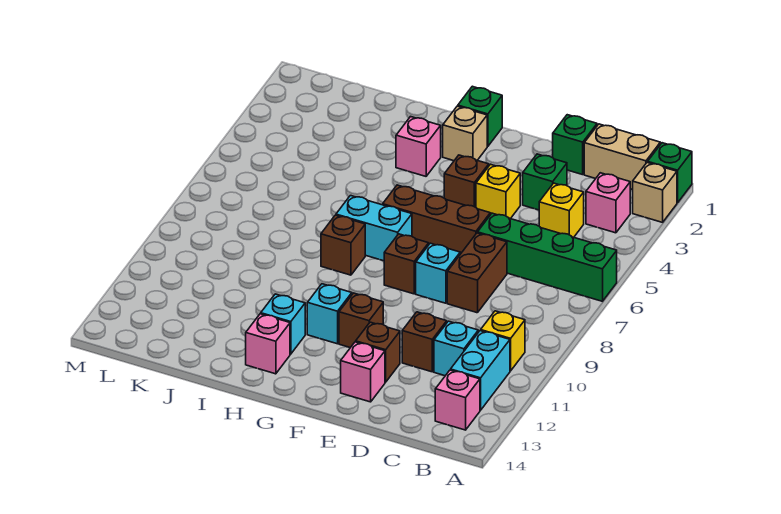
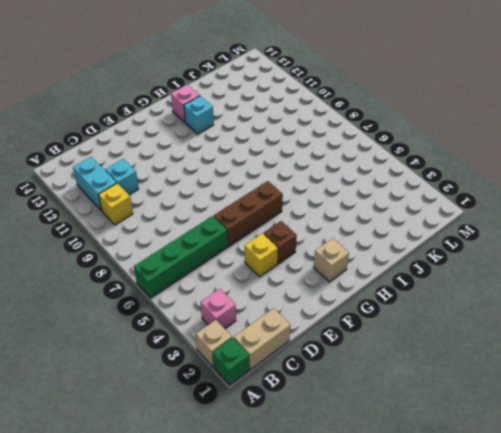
none -> pink 1x1 brick [435,370,480,430]
none -> yellow 1x1 brick [539,183,584,237]
none -> green 1x1 brick [553,115,597,175]
none -> green 1x1 brick [523,154,567,210]

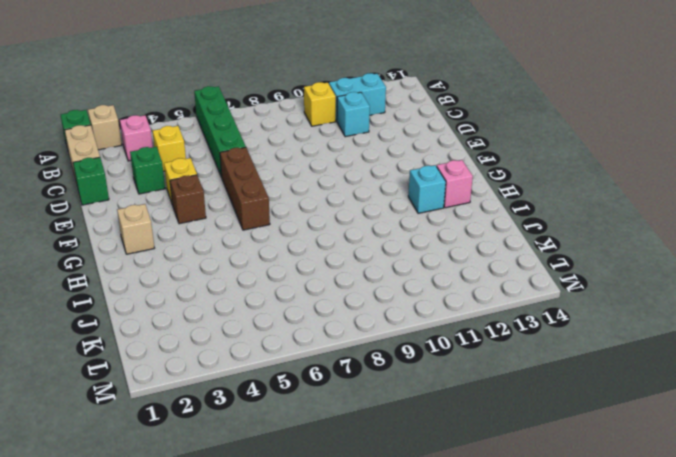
none -> pink 1x1 brick [435,370,480,430]
none -> brown 1x2 brick [447,233,507,313]
none -> brown 1x1 brick [402,312,447,372]
none -> cyan 1x1 brick [416,243,460,303]

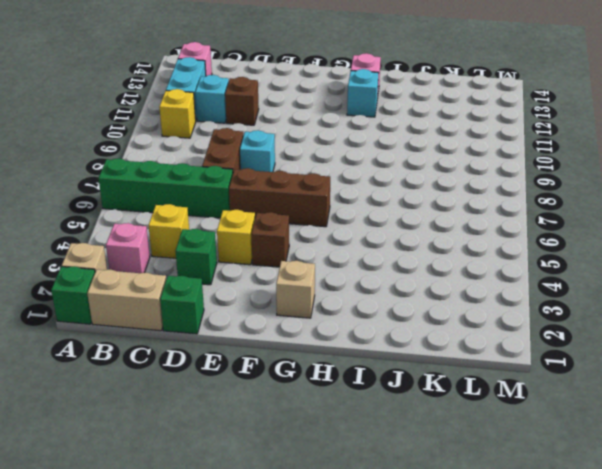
none -> brown 1x1 brick [356,322,400,382]
none -> pink 1x1 brick [341,342,385,402]
none -> brown 1x1 brick [384,234,429,294]
none -> brown 1x1 brick [339,293,383,348]

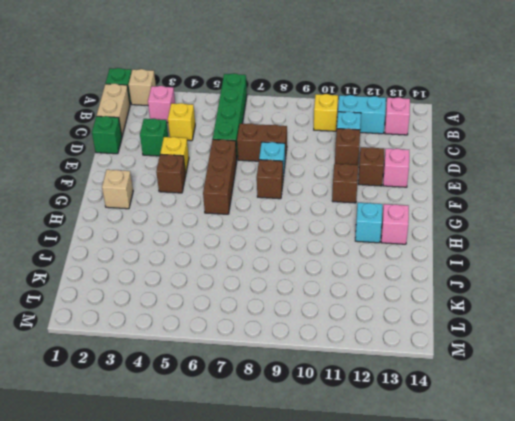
none -> green 1x1 brick [458,86,502,146]
none -> cyan 1x2 brick [336,196,412,261]
none -> cyan 1x1 brick [307,284,352,344]
none -> pink 1x1 brick [396,117,441,176]

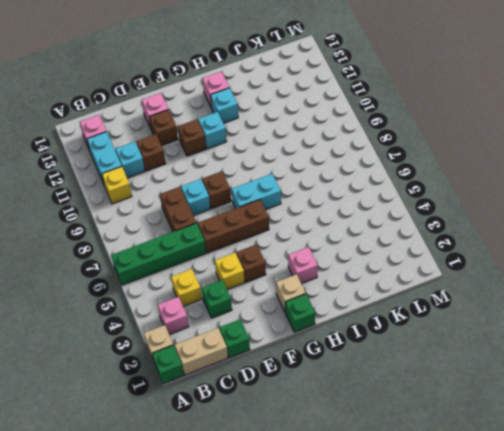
none -> brown 1x1 brick [321,215,365,275]

